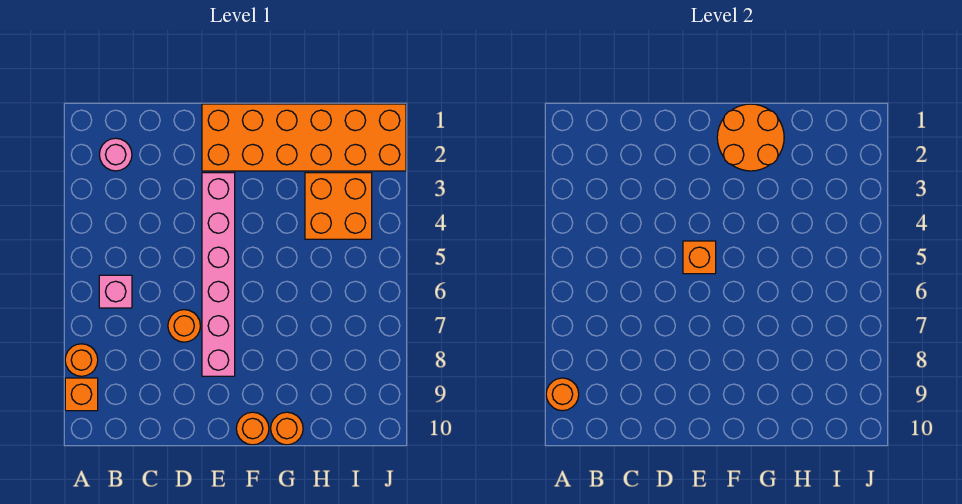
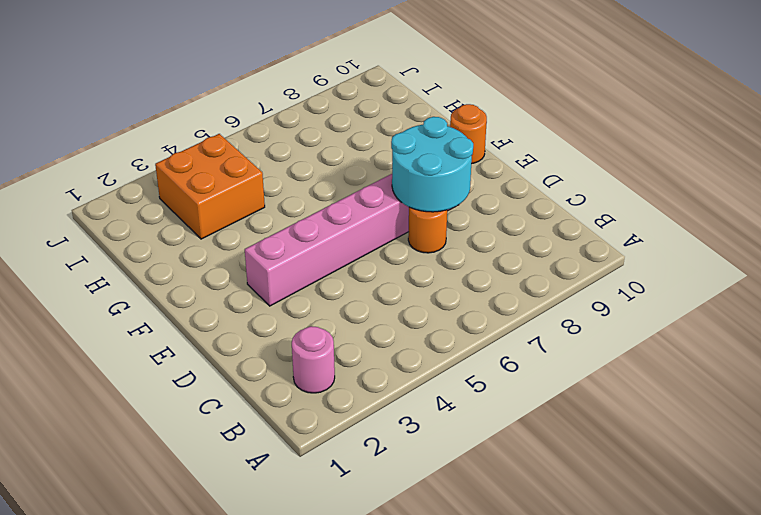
cyan 2x2 round brick [391,117,473,212] -> none
none -> orange 1x1 round brick [65,344,98,376]
none -> orange 1x1 brick [65,378,98,411]
none -> pink 1x1 brick [99,275,132,308]

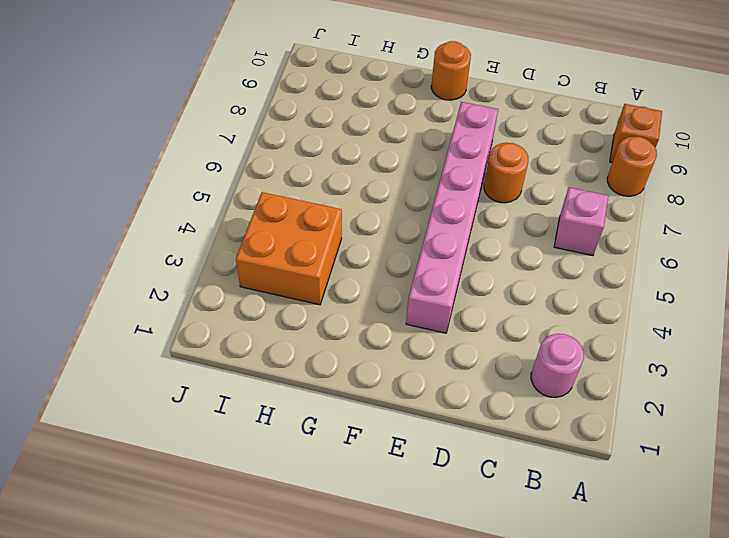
none -> orange 2x6 brick [202,104,406,171]
none -> orange 1x1 round brick [271,412,303,445]
none -> orange 1x1 round brick [546,378,579,411]

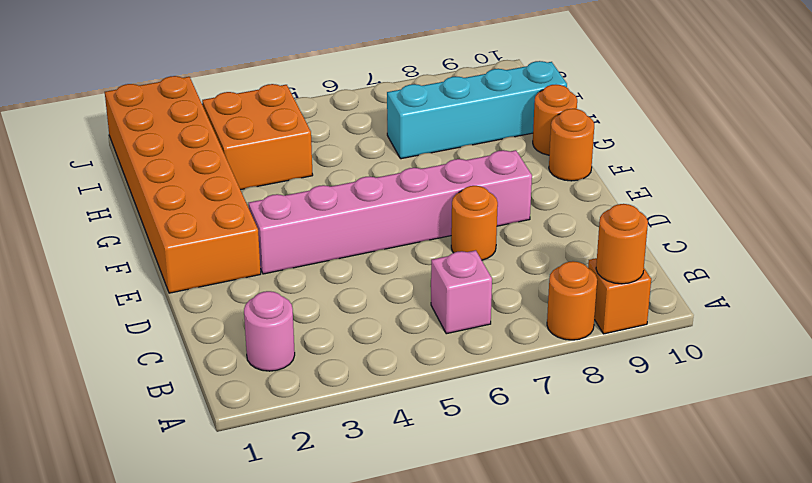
cyan 1x4 brick [387,61,567,159] -> none
none -> orange 1x1 brick [683,241,716,274]
none -> orange 2x2 round brick [717,104,784,171]

